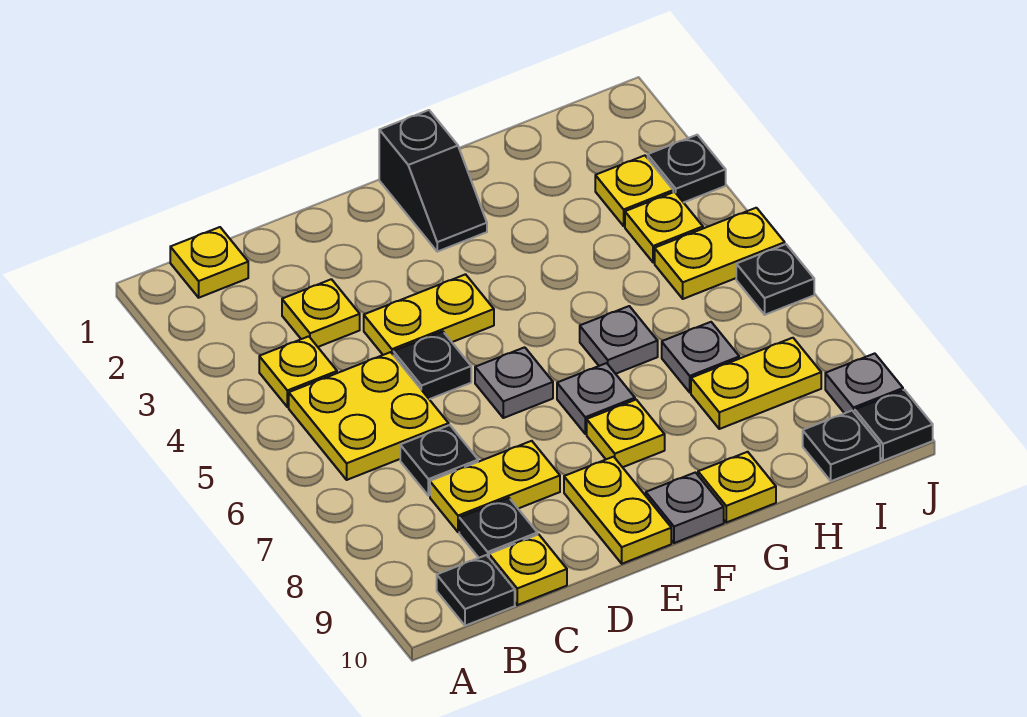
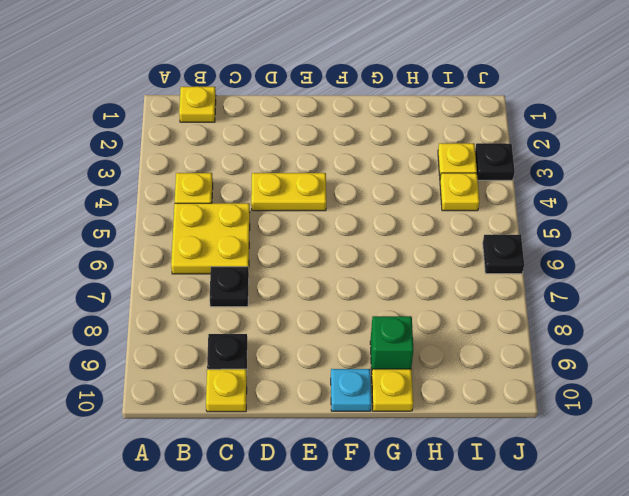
cyan 1x1 plate [331,369,371,411] -> grey 1x1 plate [646,472,724,543]
green 1x1 brick [370,316,413,373] -> none
none -> black 1x1 plate [437,555,515,626]
none -> yellow 1x1 plate [282,279,360,347]
none -> yellow 1x2 plate [430,441,560,532]

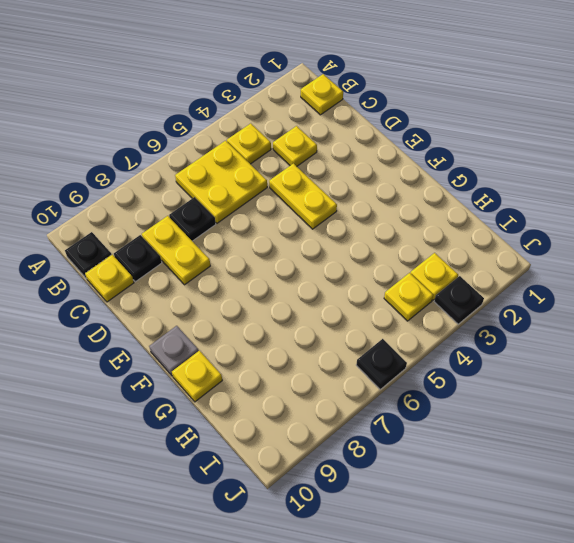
none -> black 1x1 plate [393,332,471,399]
none -> grey 1x1 plate [475,347,553,418]
none -> yellow 1x2 plate [564,457,671,564]

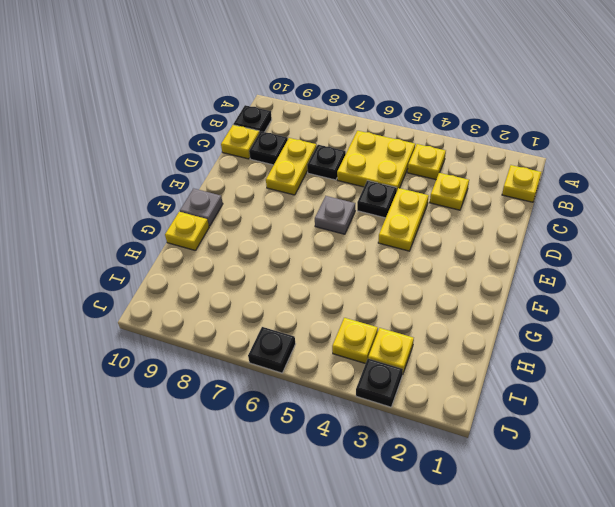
none -> yellow 1x2 plate [564,457,671,564]
none -> black 1x2 slope [379,110,487,252]
none -> grey 1x1 plate [557,363,635,434]

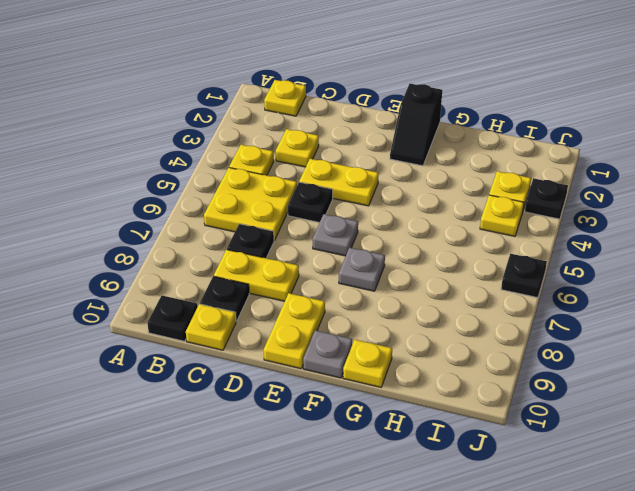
none -> yellow 1x1 plate [587,400,665,467]
none -> grey 1x1 plate [580,306,658,374]
none -> grey 1x1 plate [662,322,739,392]

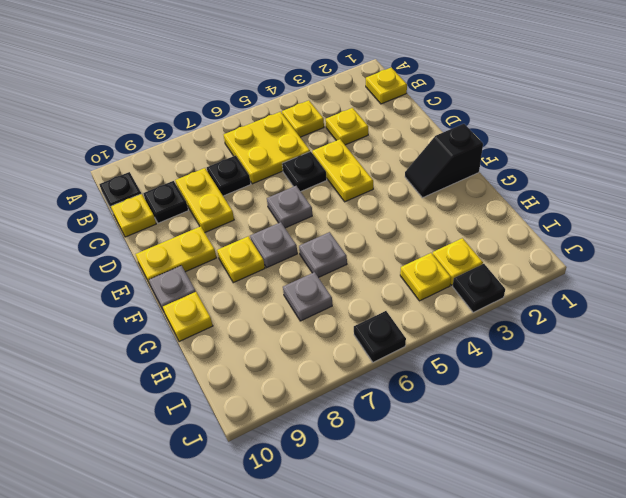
none -> yellow 1x2 plate [691,338,821,429]
none -> yellow 1x2 plate [655,208,785,299]
none -> black 1x1 plate [803,411,880,481]

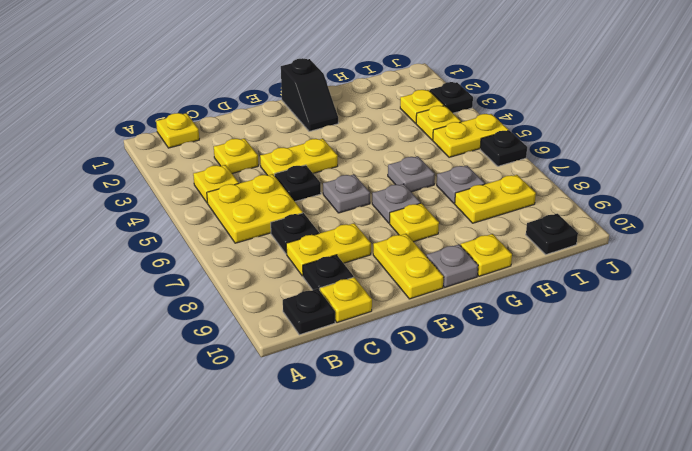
none -> grey 1x1 plate [825,353,903,413]
none -> black 1x1 plate [855,390,933,461]

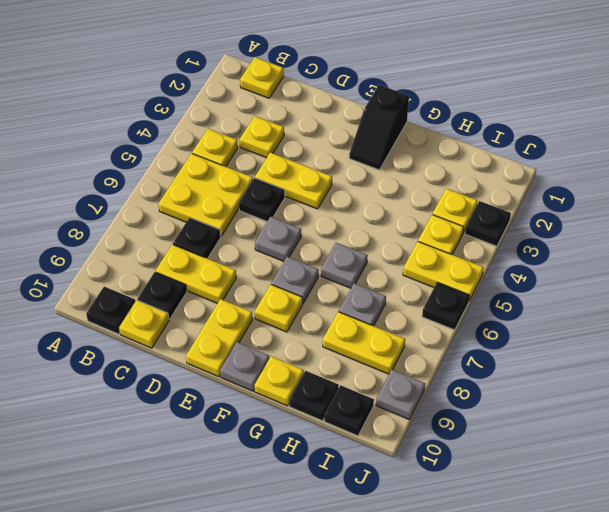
black 1x1 plate [289,371,339,421] -> black 1x1 plate moved to [855,390,933,461]

